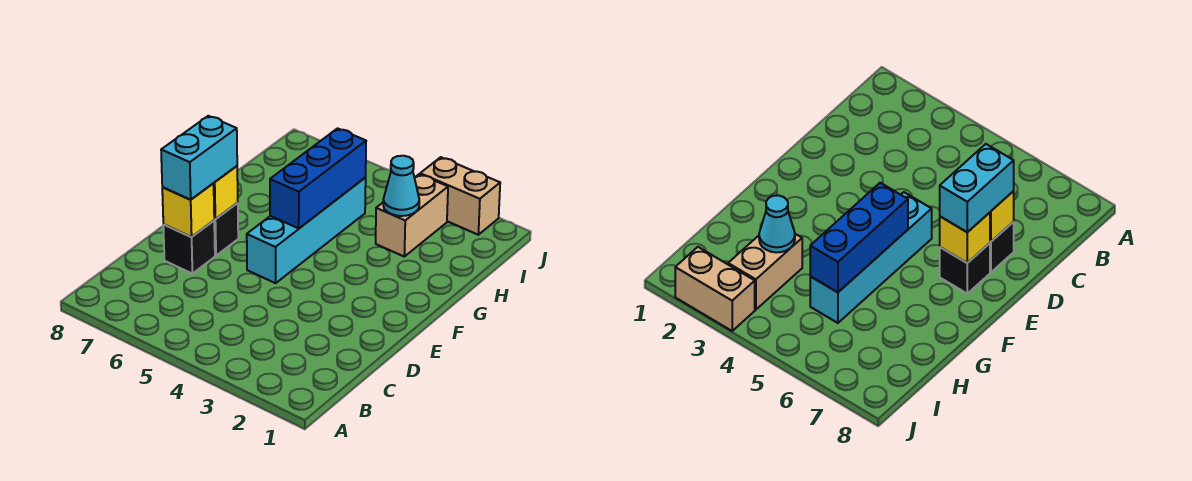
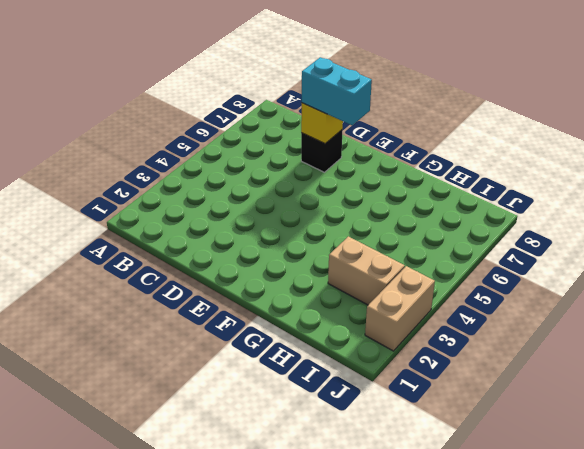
none -> cyan 1x4 brick [247,178,366,283]
none -> black 1x1 brick [214,203,238,256]

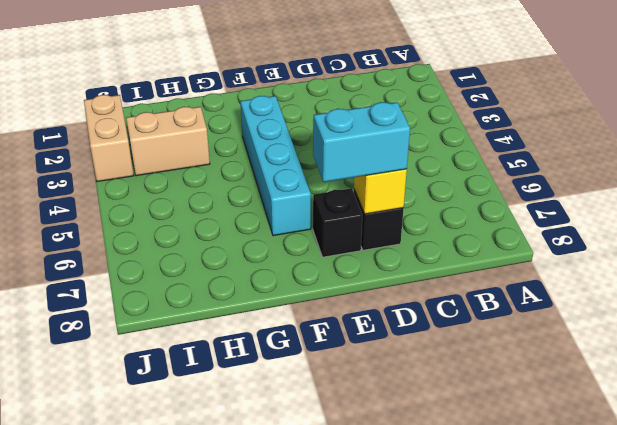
cyan 1x4 brick [240,96,311,236] -> cyan 1x4 brick turned to [247,178,366,283]
none -> yellow 1x1 brick [213,166,238,219]
none -> blue 1x3 brick [270,128,366,228]

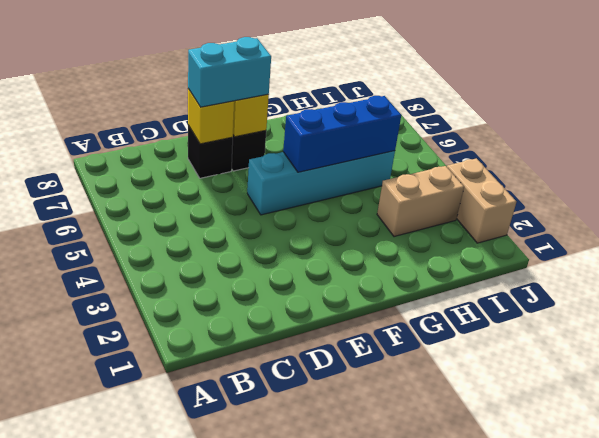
none -> cyan 1x1 cone [383,156,419,216]

